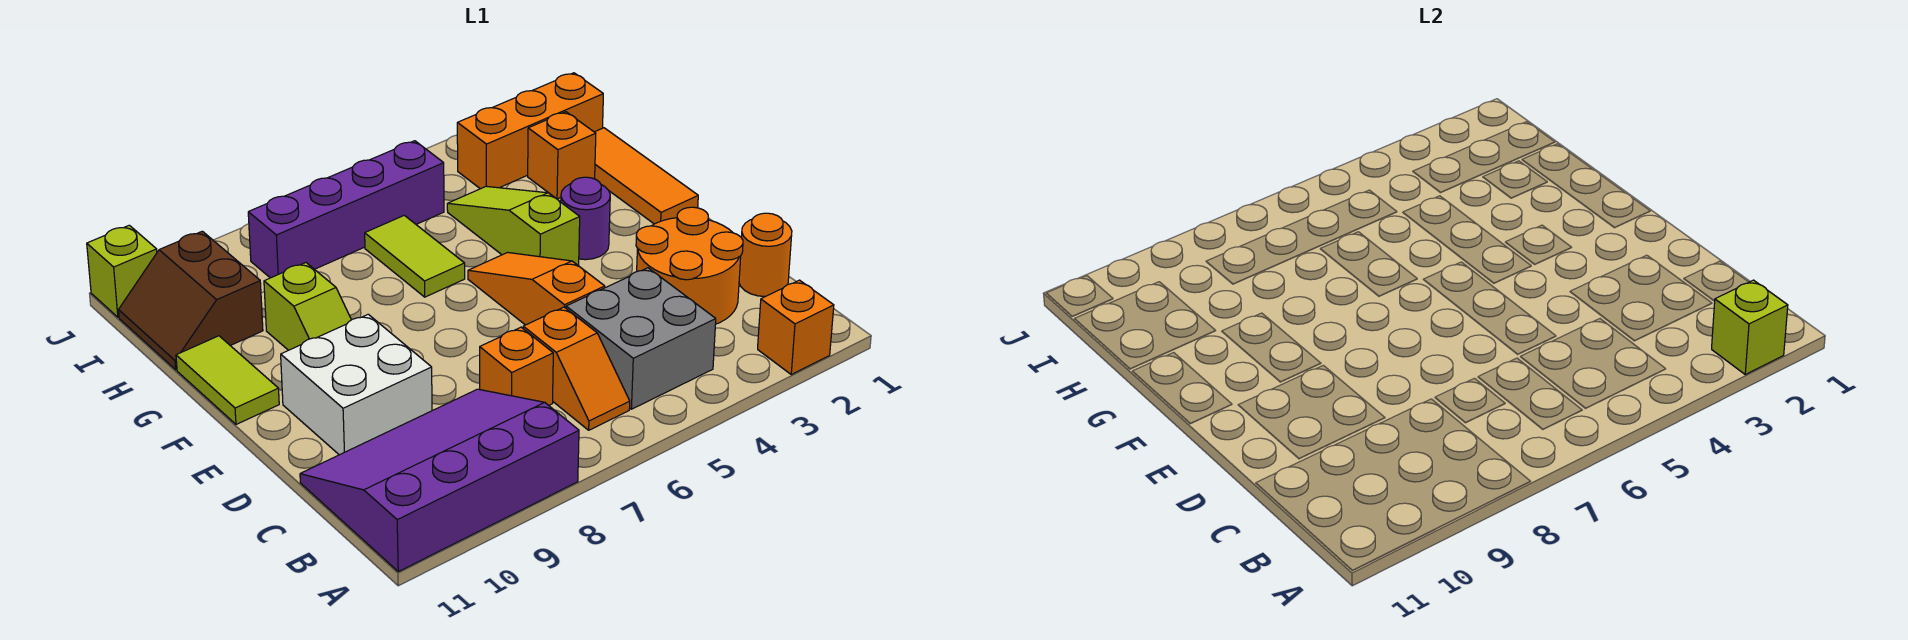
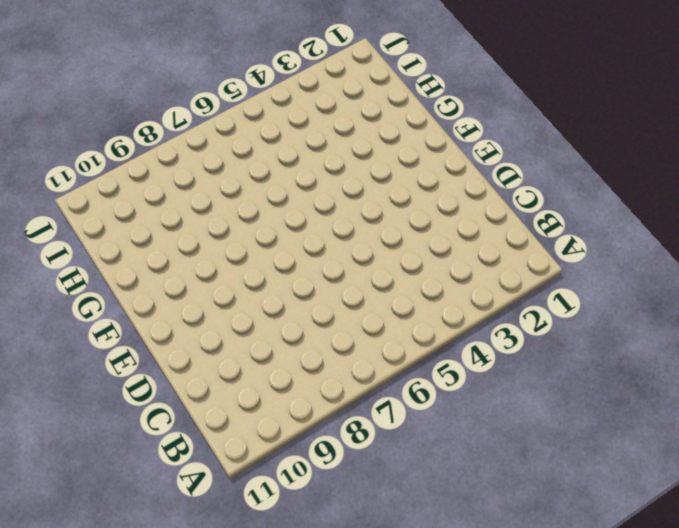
none -> orange 1x1 brick [758,280,834,375]
none -> purple 3x4 slope [300,389,579,572]
none -> grey 2x2 brick [566,268,716,409]

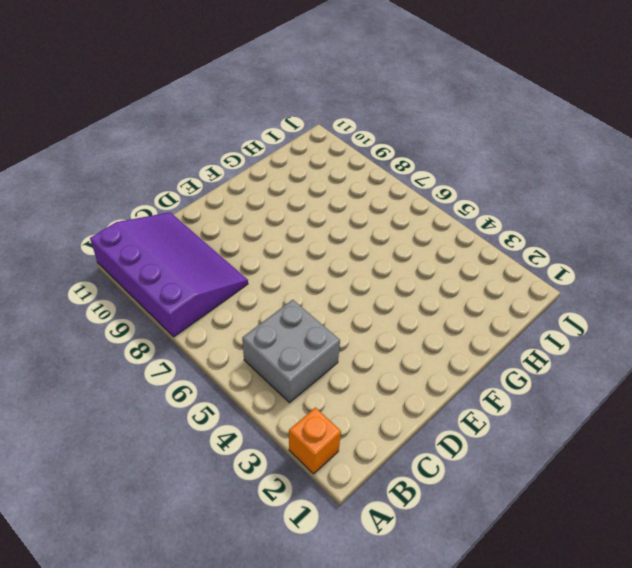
none -> orange 1x2 slope [523,307,630,430]
none -> orange 1x1 round brick [739,213,792,297]
none -> orange 2x2 round brick [636,207,743,324]

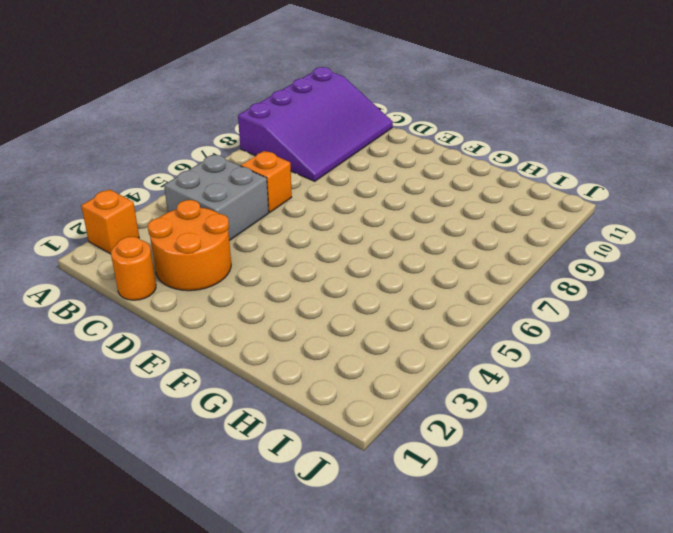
none -> orange 1x1 brick [480,327,553,405]
none -> orange 1x3 slope [468,252,605,325]
none -> white 2x2 brick [281,314,432,455]

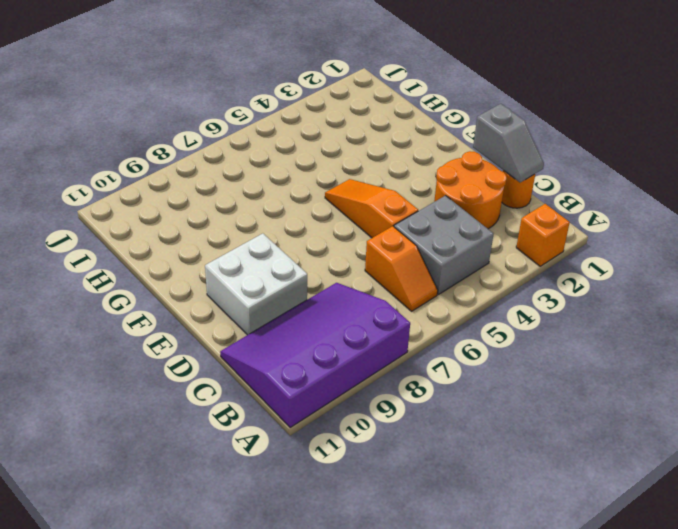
grey 1x2 slope [473,104,544,183] -> none
none -> orange 1x1 brick [480,327,553,405]
none -> orange 1x3 tile [595,128,698,224]
none -> purple 1x1 round brick [561,177,610,260]

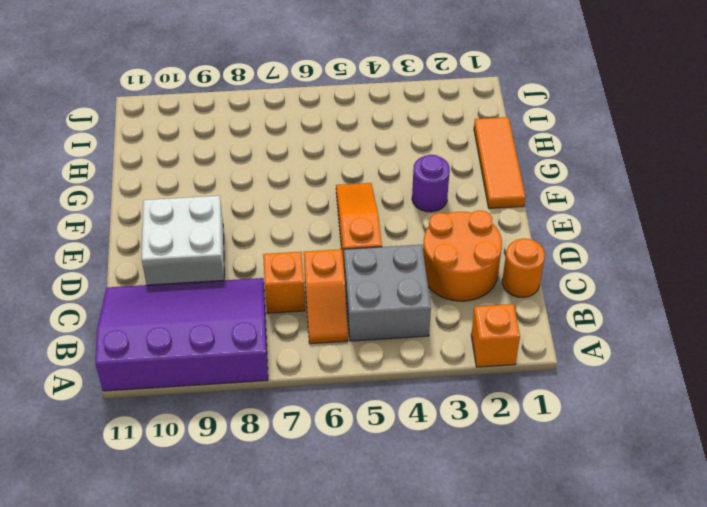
none -> lime 1x3 slope [447,186,580,266]
none -> lime 1x2 slope [264,263,351,350]
none -> lime 1x2 tile [176,336,279,424]

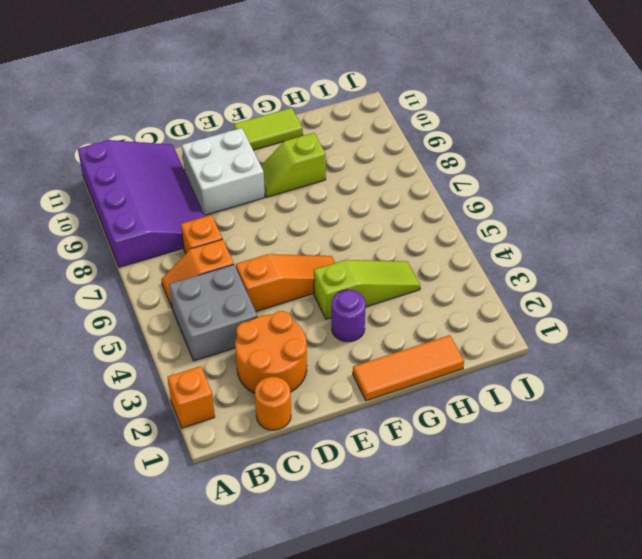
none -> lime 1x2 tile [365,215,465,297]
none -> orange 1x1 brick [528,112,596,199]
none -> brown 2x2 slope [119,231,263,370]

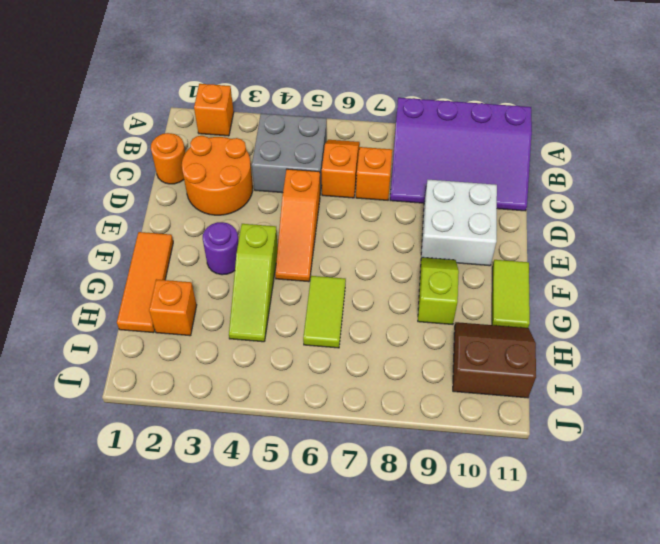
brown 2x2 slope [453,322,536,398] -> brown 2x2 slope turned to [119,231,263,370]
none -> orange 1x3 brick [457,73,603,189]
none -> purple 1x4 brick [248,141,444,278]
none -> lime 1x1 brick [87,225,157,317]

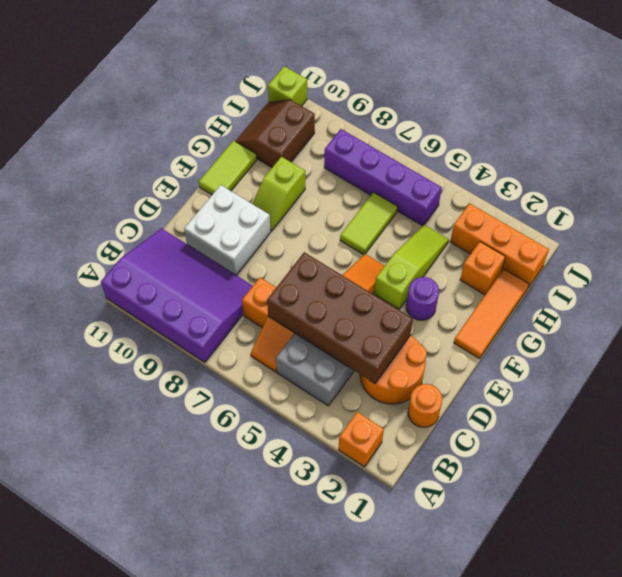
brown 2x4 brick [267,252,413,383] -> none
none -> lime 1x1 brick [1712,280,1788,375]

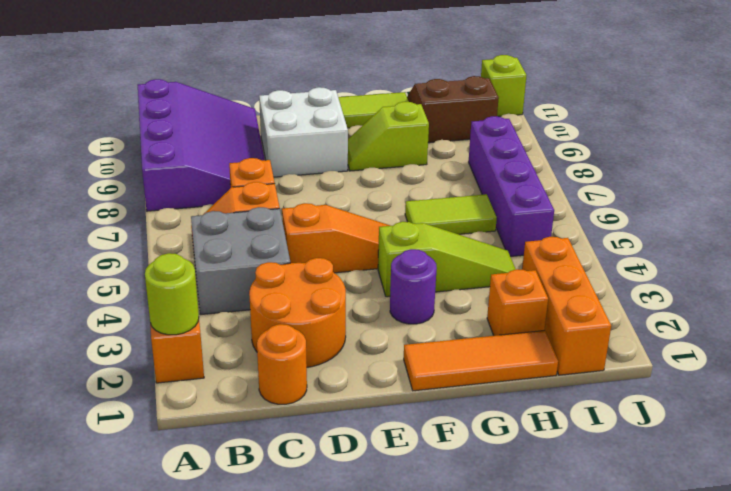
lime 1x1 round brick [145,253,199,335] -> lime 1x1 brick [1712,280,1788,375]

